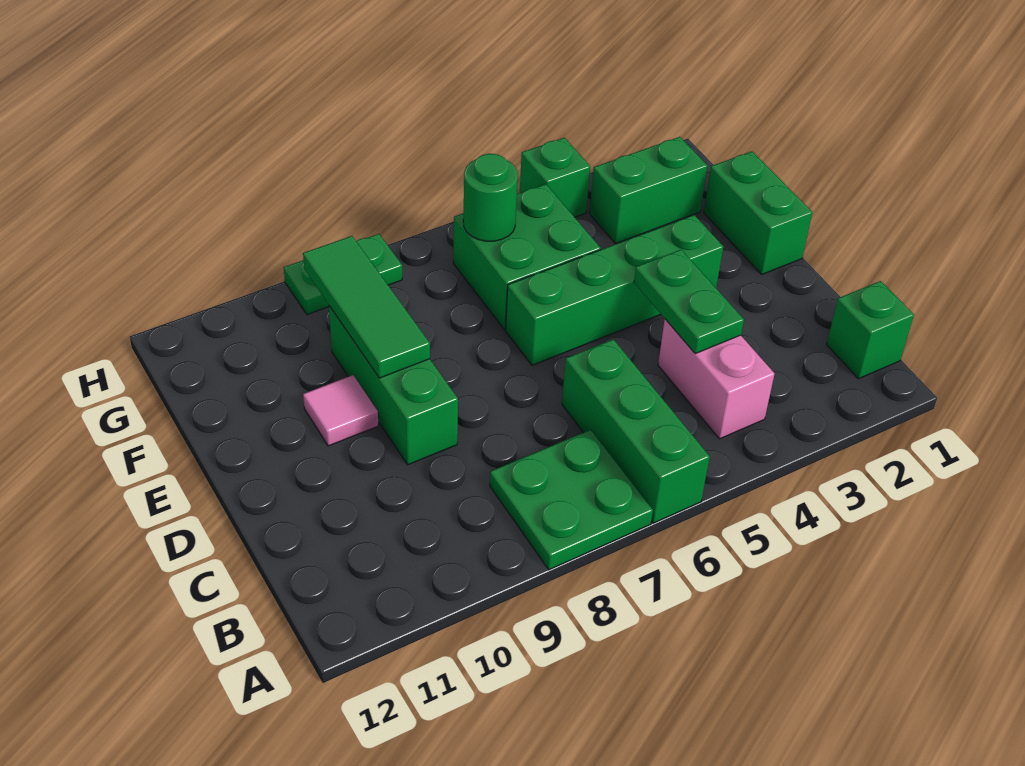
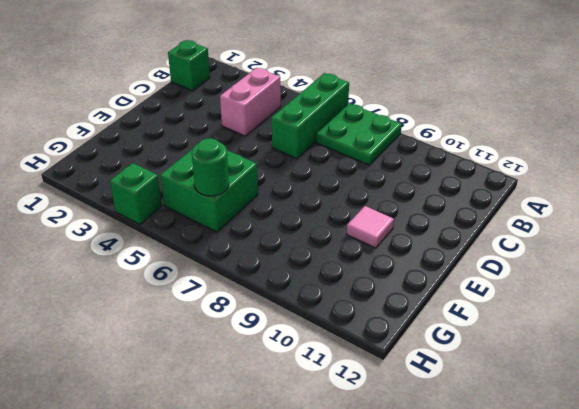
none -> green 1x3 brick [329,306,458,465]
none -> green 1x2 brick [704,151,812,274]
none -> green 1x4 brick [506,215,723,365]

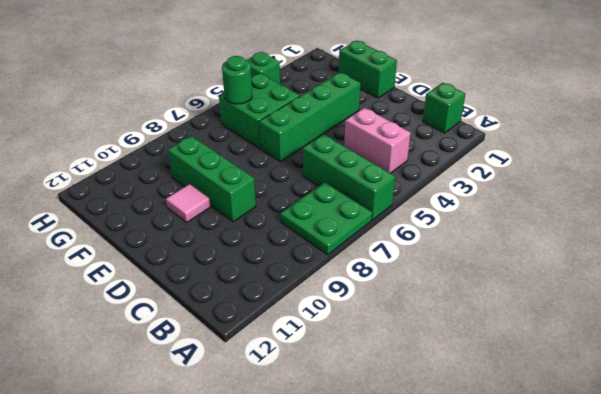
none -> green 1x2 brick [590,137,707,244]
none -> green 1x2 plate [284,234,402,315]
none -> green 1x2 plate [634,250,744,354]

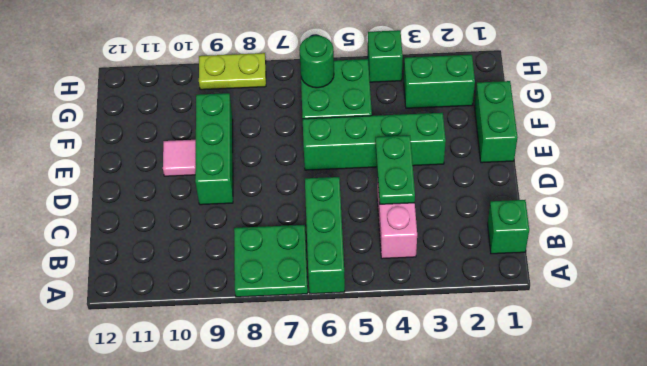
lime 1x2 plate [199,53,266,90] -> green 1x2 plate [284,234,402,315]
none -> green 1x3 tile [303,236,430,378]

